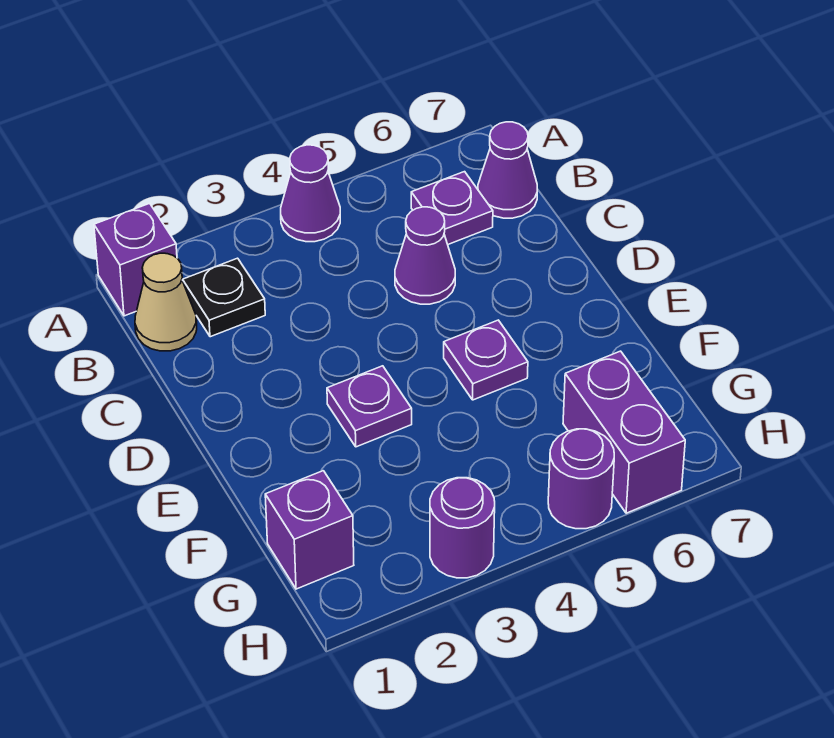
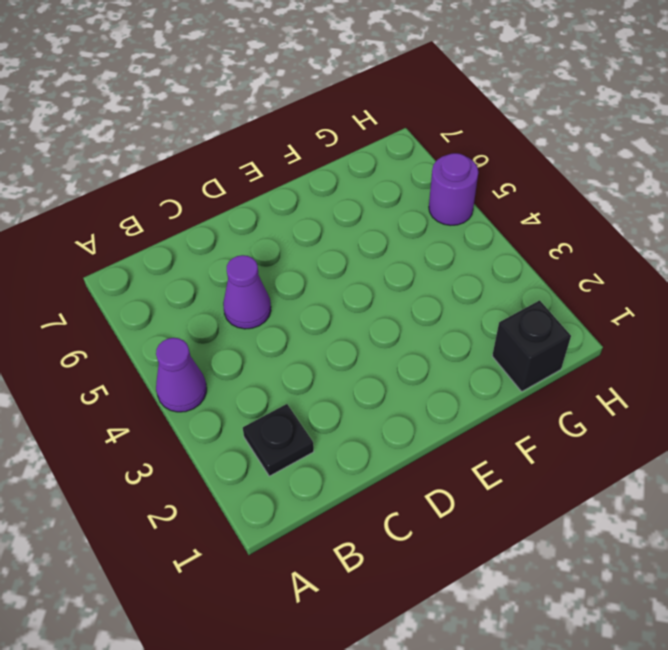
black 1x1 brick [492,300,571,392] -> purple 1x1 brick [265,471,354,589]
none -> purple 1x1 brick [94,203,177,316]
none -> tan 1x1 cone [135,253,197,351]
none -> purple 1x1 plate [411,172,493,244]

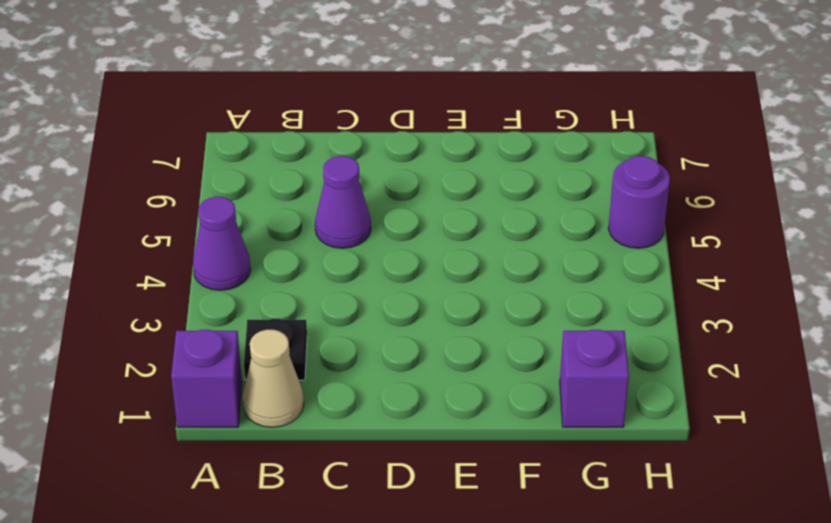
none -> purple 1x1 plate [411,172,493,244]
none -> purple 1x1 cone [478,122,537,218]
none -> purple 1x1 plate [327,366,412,447]

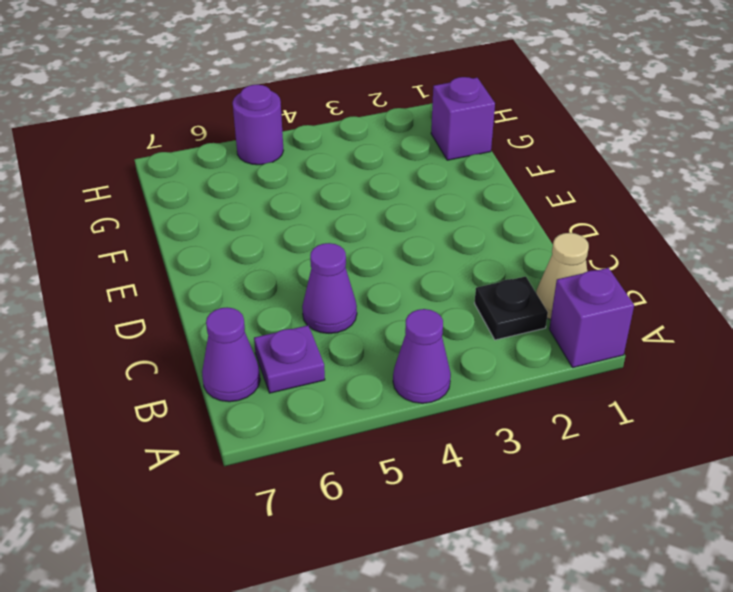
none -> purple 1x1 plate [327,366,412,447]
none -> purple 1x1 plate [444,320,528,400]
none -> purple 1x2 brick [563,351,685,513]

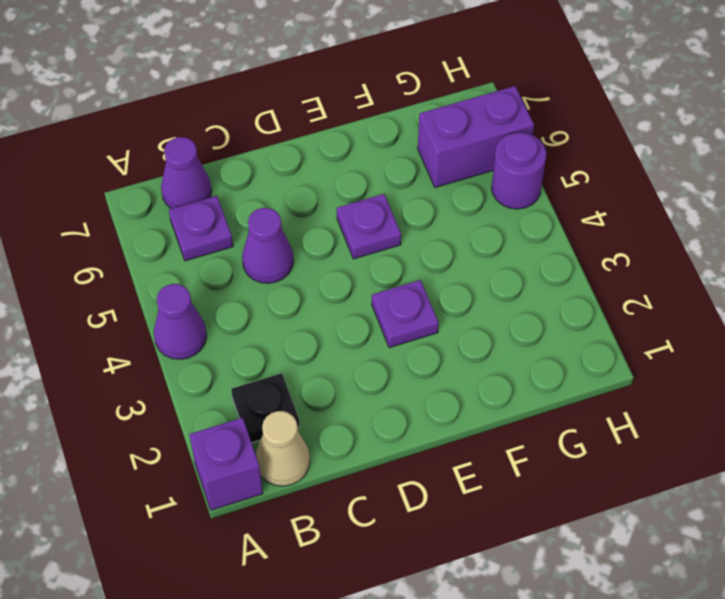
none -> purple 1x1 brick [265,471,354,589]
none -> purple 1x1 round brick [430,478,495,578]

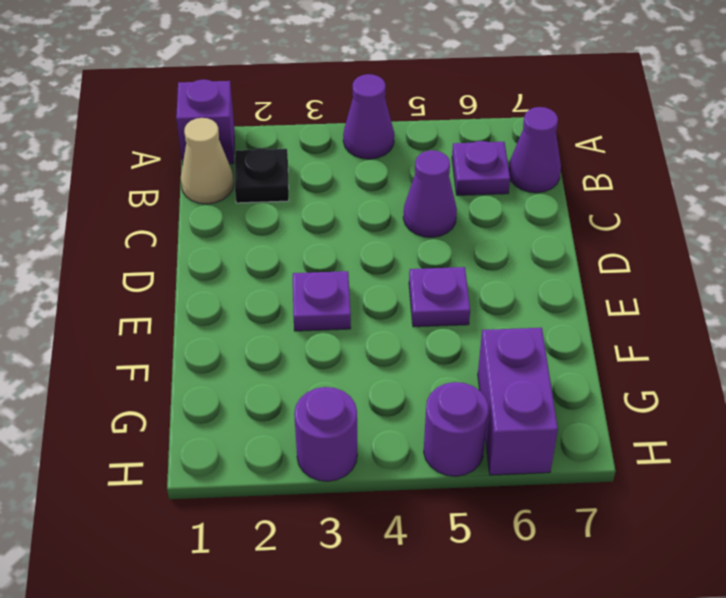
none -> purple 1x1 brick [265,471,354,589]

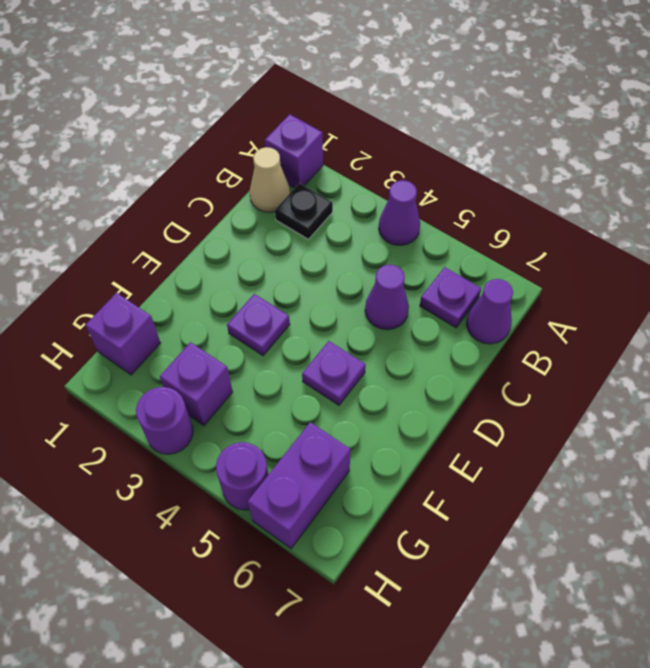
purple 1x1 brick [160,342,233,426] -> none

